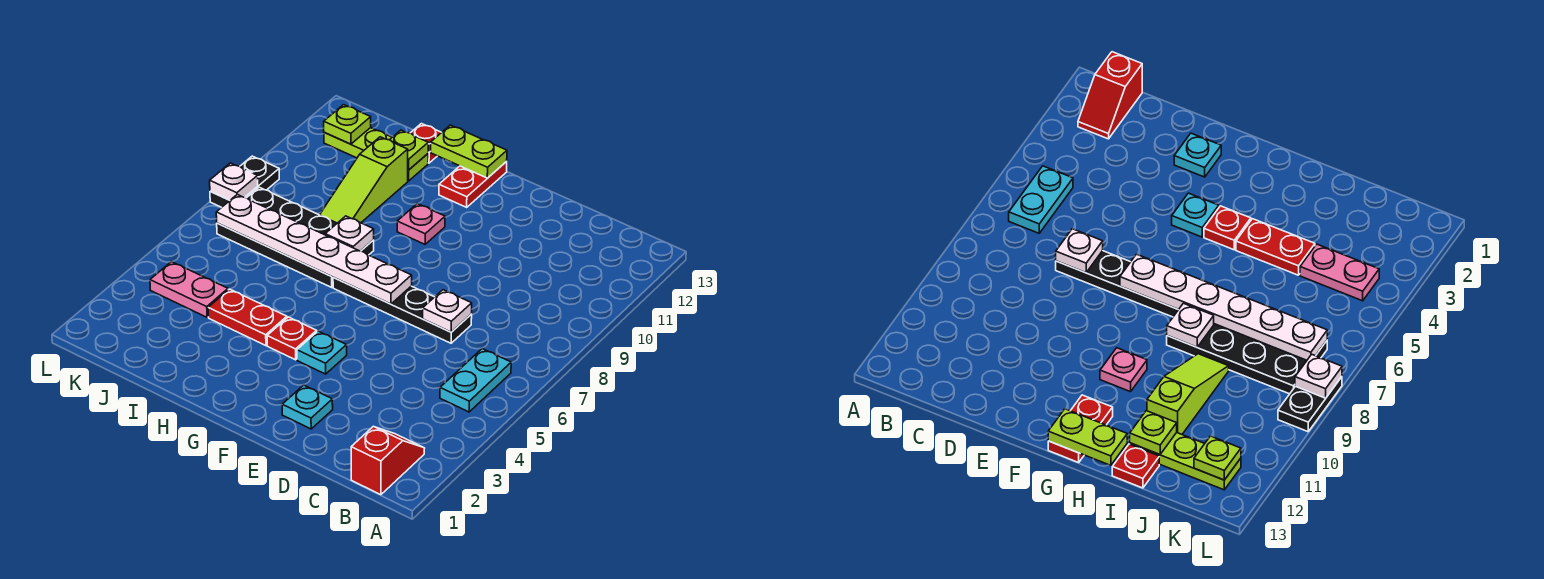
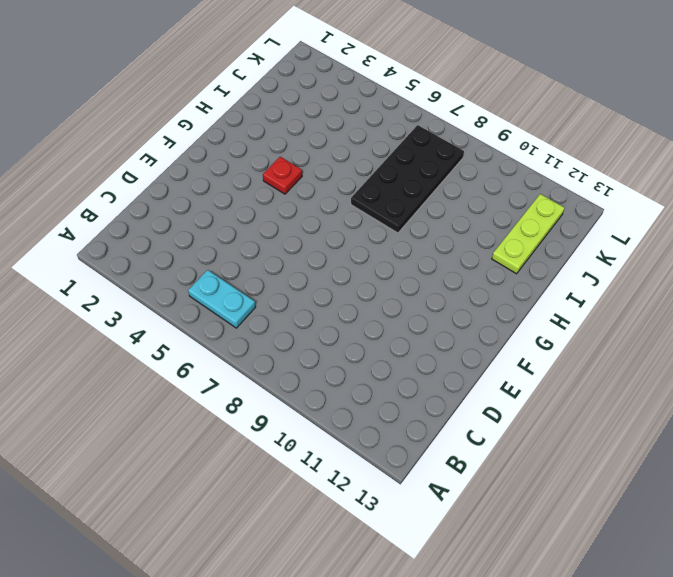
none -> red 1x2 slope [351,426,425,495]
none -> black 1x4 plate [333,277,472,343]
none -> cyan 1x1 plate [282,385,333,429]

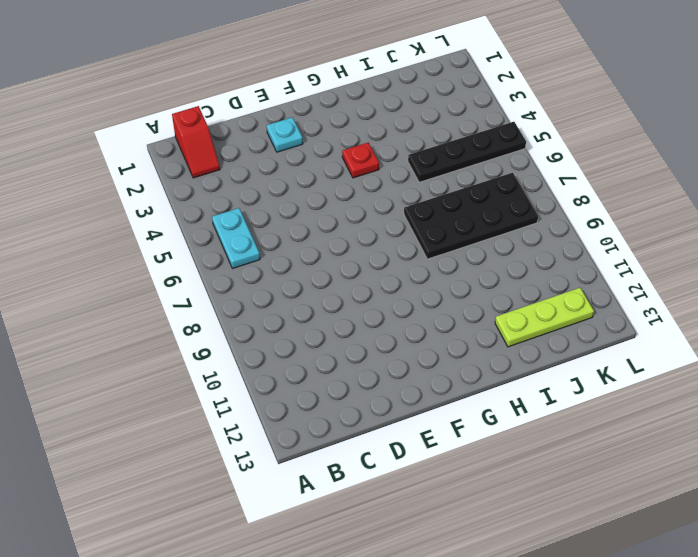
black 1x4 plate [408,122,526,182] -> black 1x4 plate moved to [333,277,472,343]
none -> cyan 1x1 plate [297,331,347,374]
none -> pink 1x1 plate [397,204,445,244]
none -> red 1x2 plate [439,162,507,207]

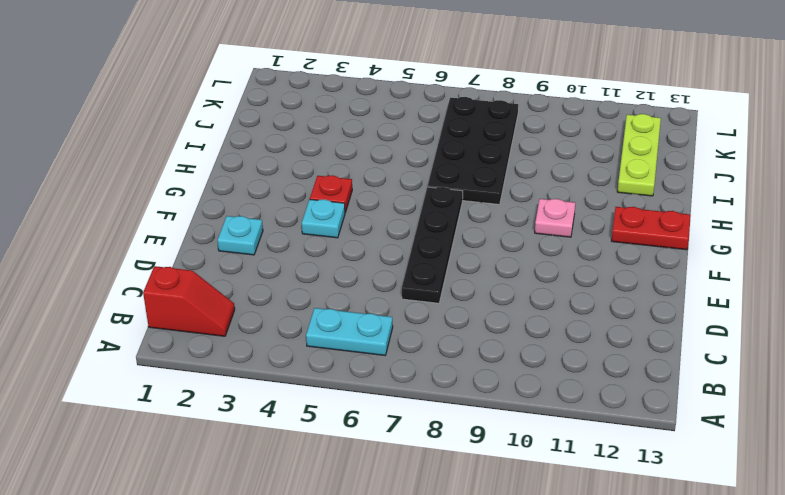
none -> red 1x2 plate [208,289,287,346]
none -> lime 1x3 slope [320,137,408,223]
none -> red 1x1 plate [411,124,442,163]

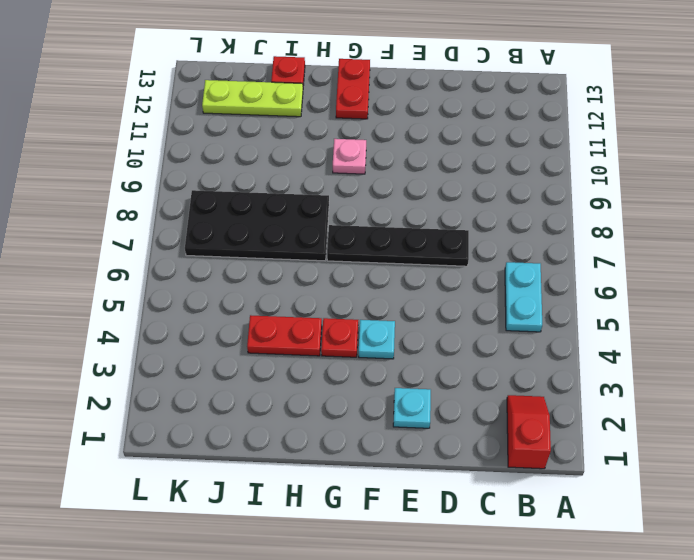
none -> lime 1x3 slope [320,137,408,223]
none -> pink 1x2 plate [150,262,228,317]
none -> black 1x2 plate [210,156,279,207]

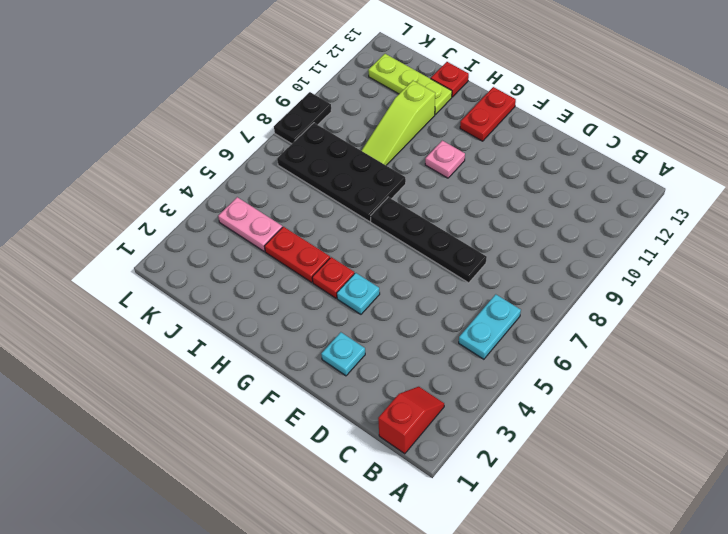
none -> white 1x1 plate [423,290,472,332]
none -> white 1x6 plate [216,194,412,304]
none -> lime 1x2 plate [431,125,507,178]

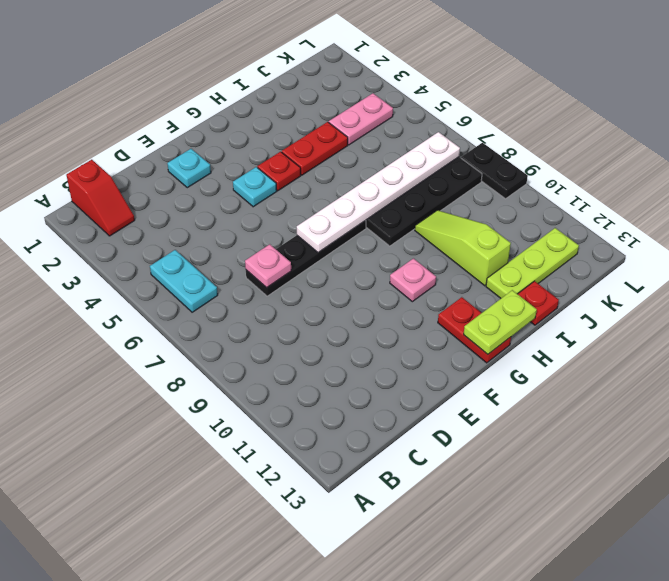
pink 1x1 plate [245,244,291,288] -> white 1x1 plate [423,290,472,332]
none -> white 1x1 plate [325,216,374,251]
none -> lime 1x1 plate [390,130,428,170]
none -> lime 1x1 plate [324,105,371,144]

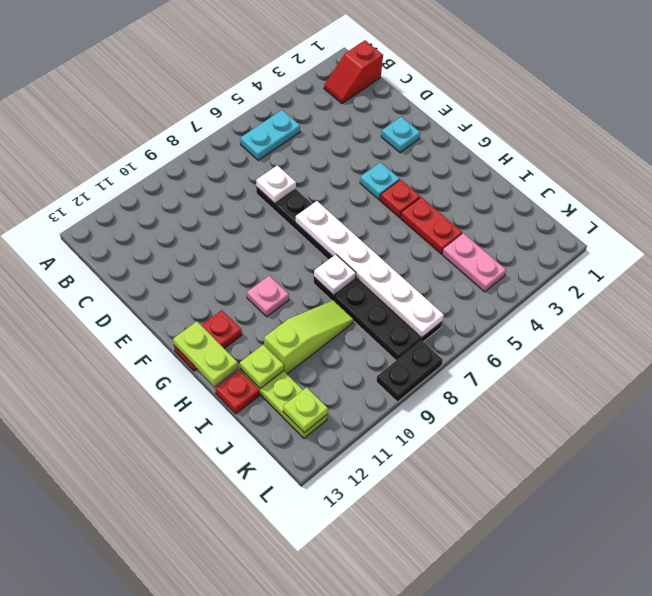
none -> white 1x1 plate [210,163,258,200]

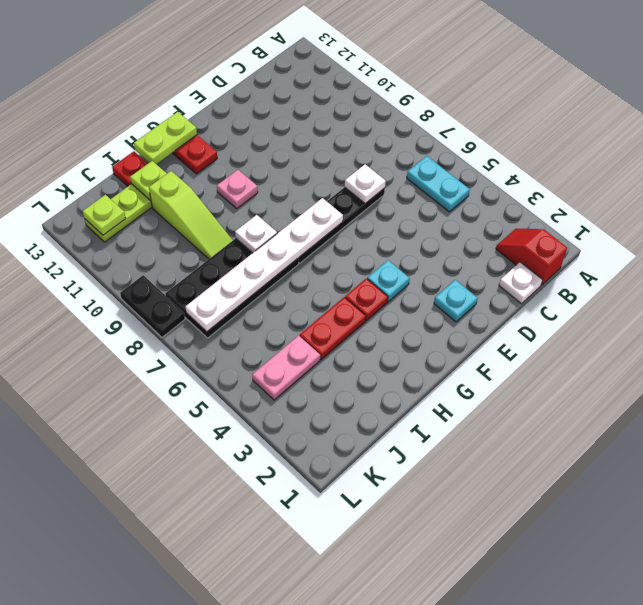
white 1x1 plate [499,262,543,304] -> white 1x1 plate moved to [210,163,258,200]

